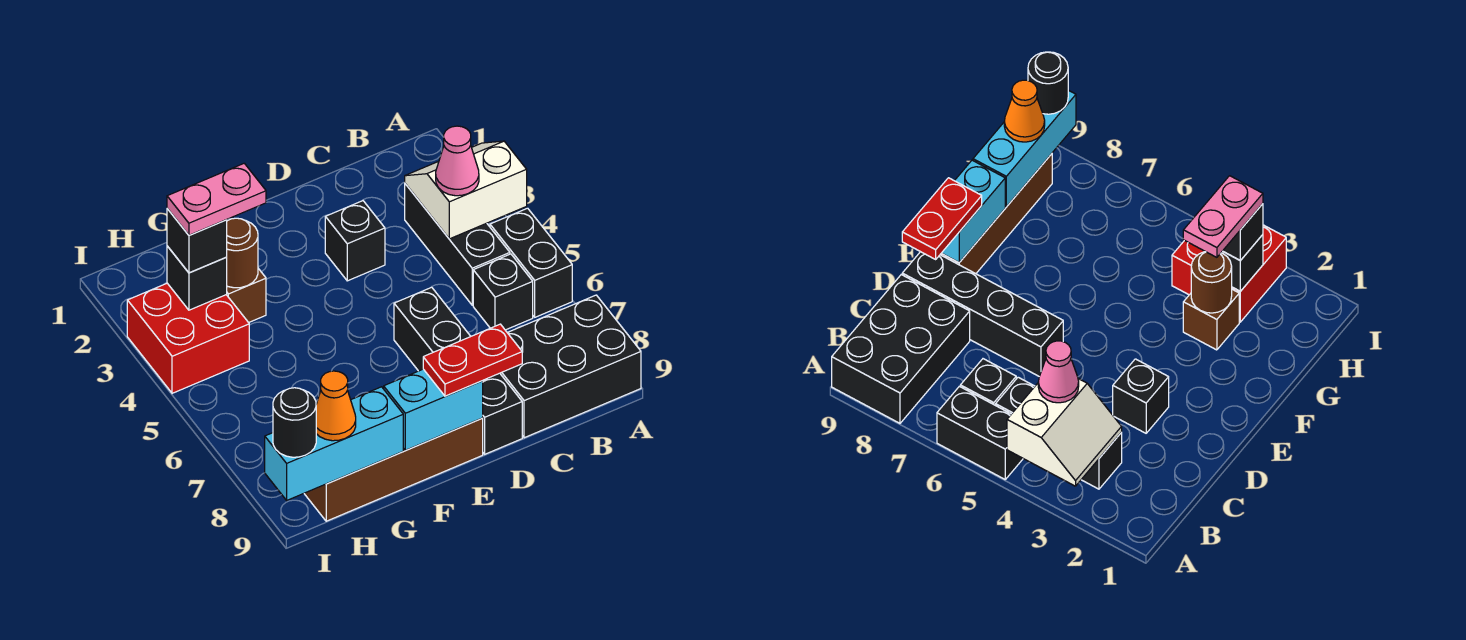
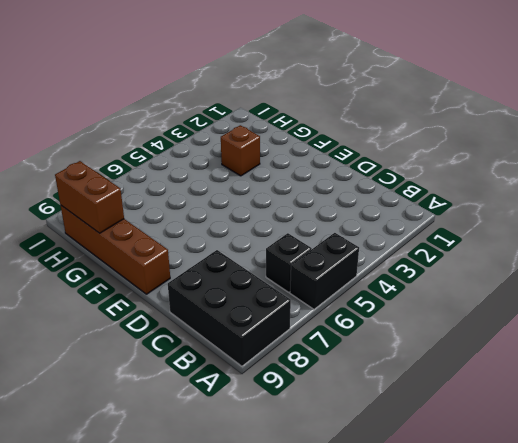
brown 1x2 brick [55,161,124,233] -> cyan 1x3 brick [265,387,403,500]
none -> black 1x3 brick [405,184,510,305]
none -> black 1x1 brick [325,201,385,281]
none -> black 1x4 brick [394,287,522,454]

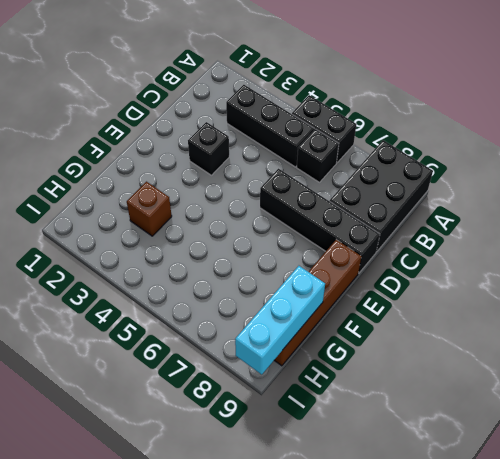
none -> red 2x2 brick [127,283,249,393]
none -> white 2x2 slope [405,141,527,239]
none -> cyan 1x2 brick [384,369,483,450]

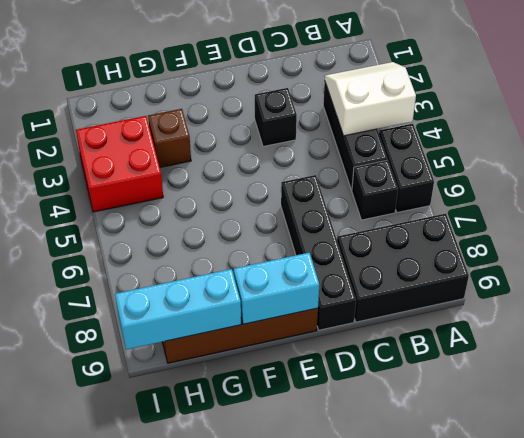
none -> brown 1x1 round brick [226,218,258,288]
none -> black 1x1 brick [167,246,227,310]
none -> pink 1x1 cone [436,126,479,196]

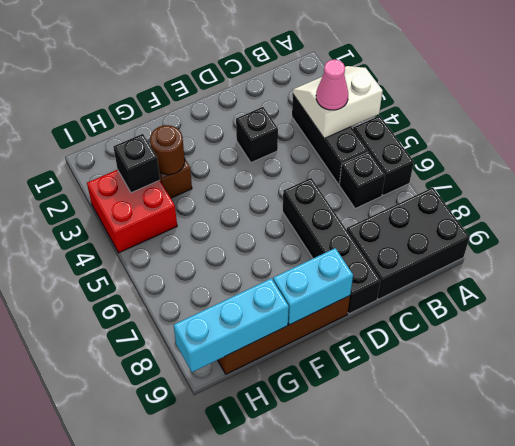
none -> red 1x2 plate [423,324,522,396]
none -> black 1x1 brick [167,209,227,273]
none -> orange 1x1 cone [316,371,356,441]

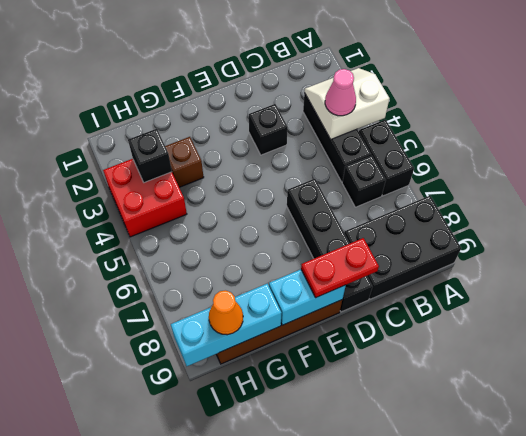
none -> brown 1x1 round brick [226,218,258,288]
none -> black 1x1 brick [167,209,227,273]
none -> black 1x1 round brick [273,388,316,457]

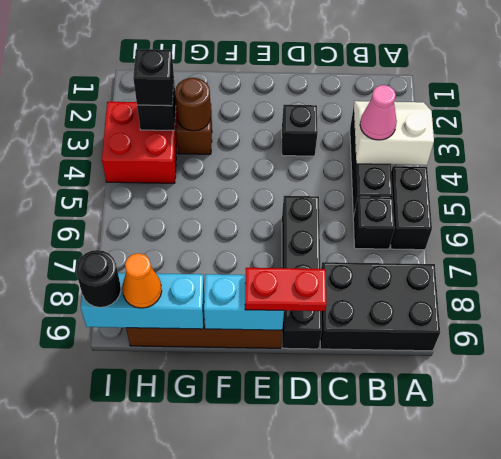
none -> pink 1x2 plate [167,163,266,235]

